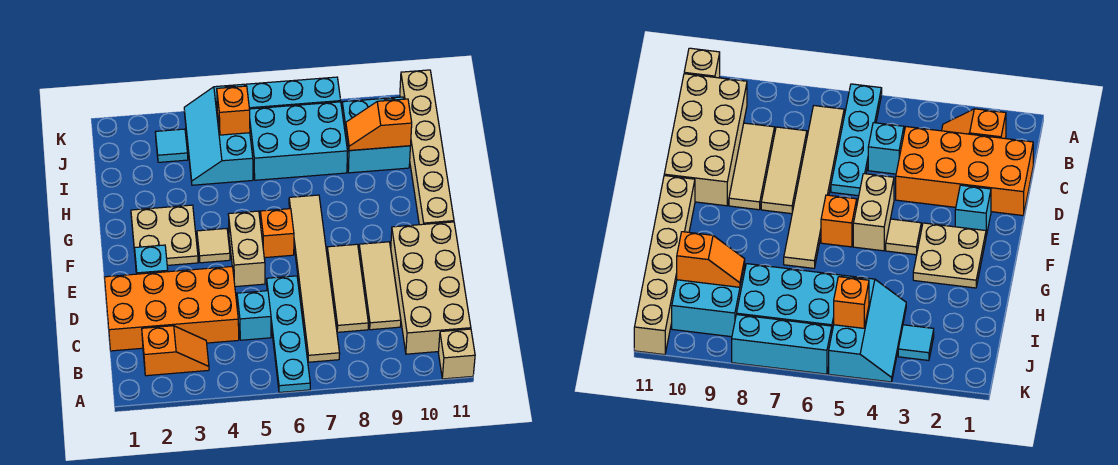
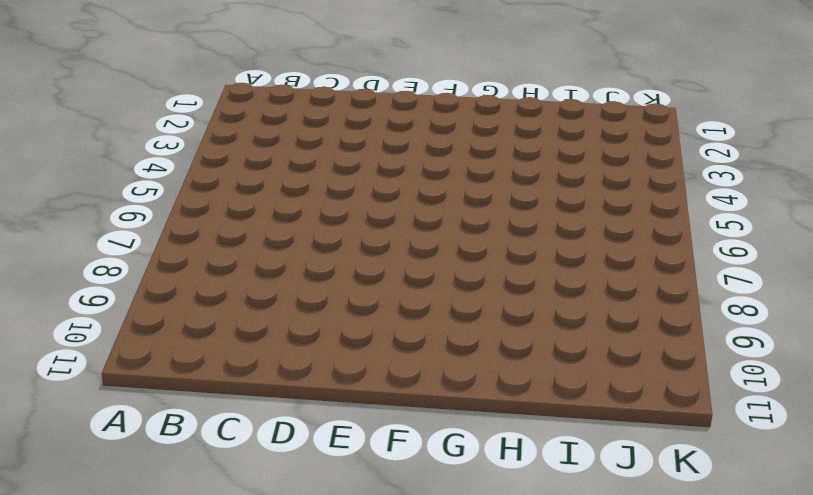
none -> cyan 1x4 plate [267,276,310,392]
none -> tan 1x1 brick [438,329,475,379]
none -> orange 1x2 slope [142,326,209,376]

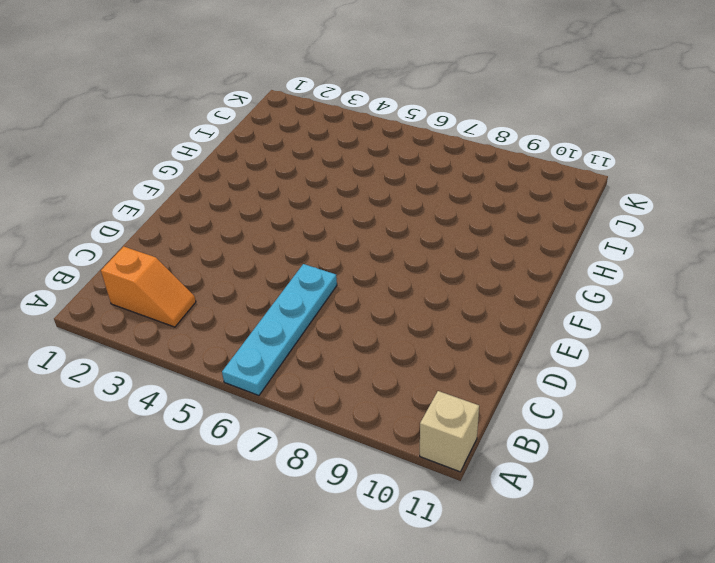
none -> tan 1x6 tile [289,195,340,362]
none -> tan 2x4 brick [391,222,471,354]
none -> orange 2x4 brick [104,266,239,351]

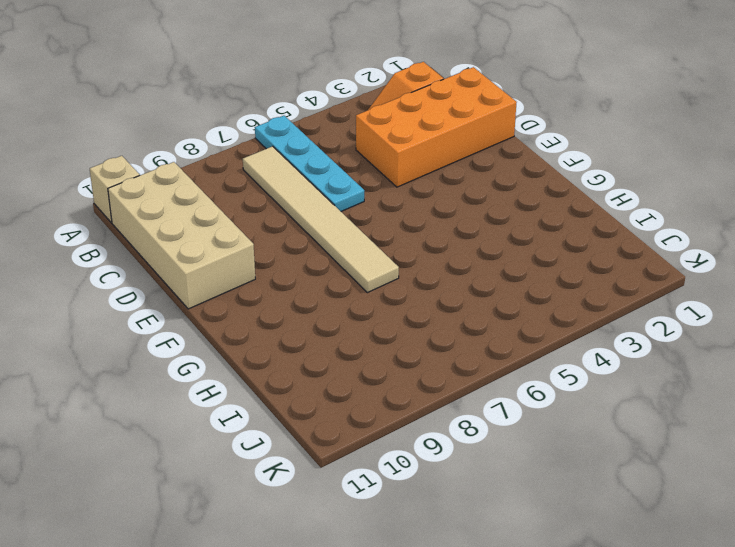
none -> cyan 1x1 brick [237,291,271,340]
none -> tan 1x3 tile [327,244,368,332]
none -> tan 1x3 tile [359,242,401,330]

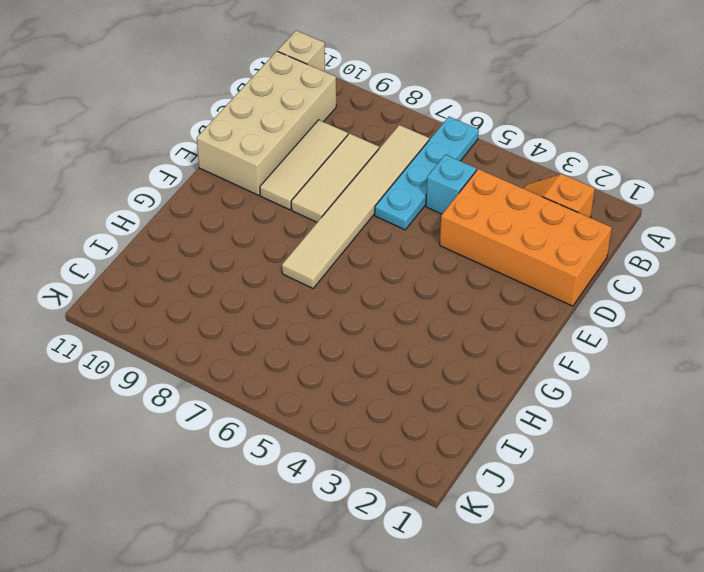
none -> cyan 1x1 brick [135,245,168,274]
none -> tan 1x2 brick [228,211,265,287]
none -> tan 2x2 plate [131,205,198,265]

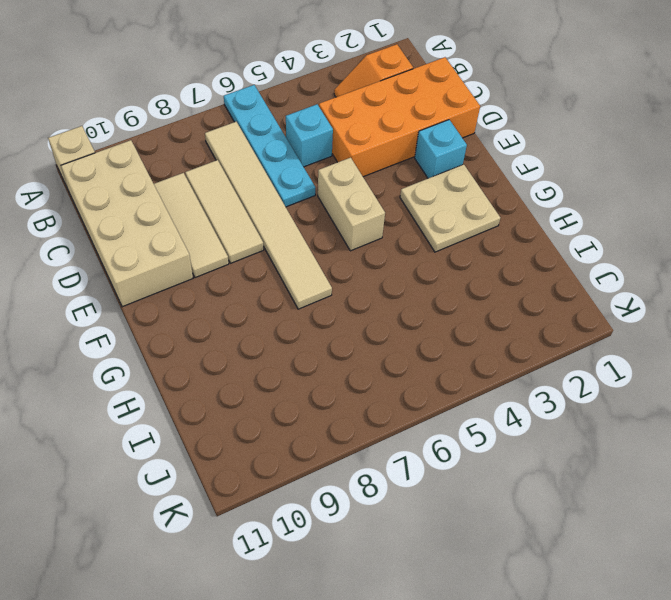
none -> tan 1x1 tile [197,229,230,263]
none -> orange 1x1 brick [260,209,294,258]
none -> tan 1x6 brick [400,70,454,225]

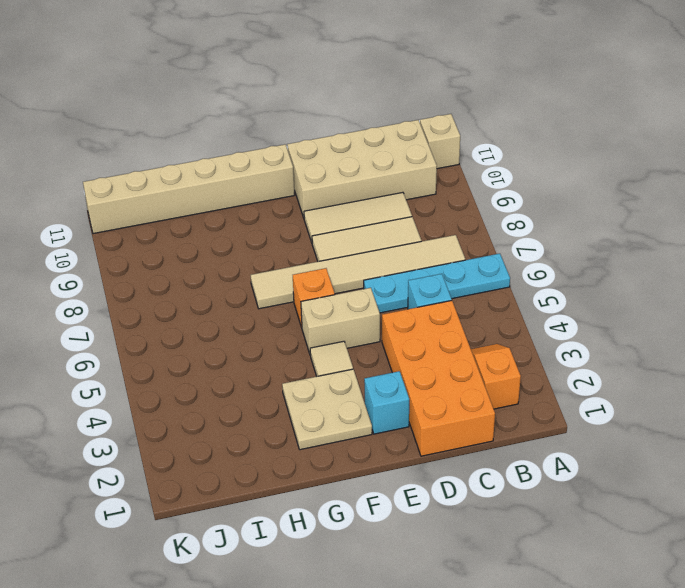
none -> cyan 2x3 slope [184,84,253,185]
none -> cyan 2x3 brick [250,102,348,180]
none -> cyan 2x2 brick [342,97,410,173]

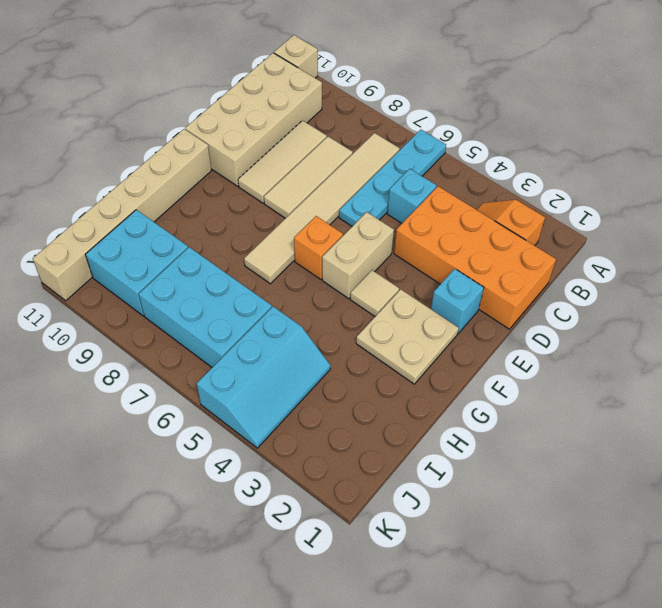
none -> cyan 1x1 tile [155,129,188,162]
none -> cyan 1x3 brick [246,77,341,109]
none -> orange 1x2 slope [346,99,412,151]

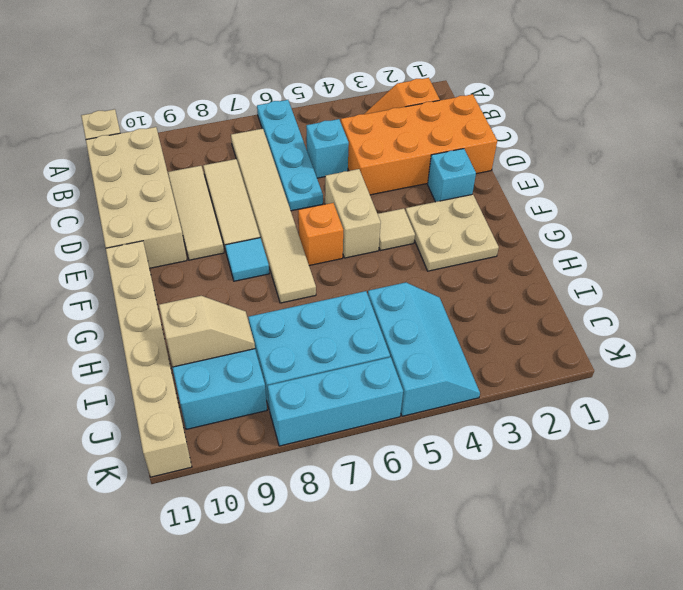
cyan 1x1 tile [225,238,269,281] -> cyan 1x1 tile moved to [155,129,188,162]
tan 1x2 slope [159,296,255,367] -> orange 1x2 slope [346,99,412,151]
none -> orange 1x1 brick [217,86,250,135]

